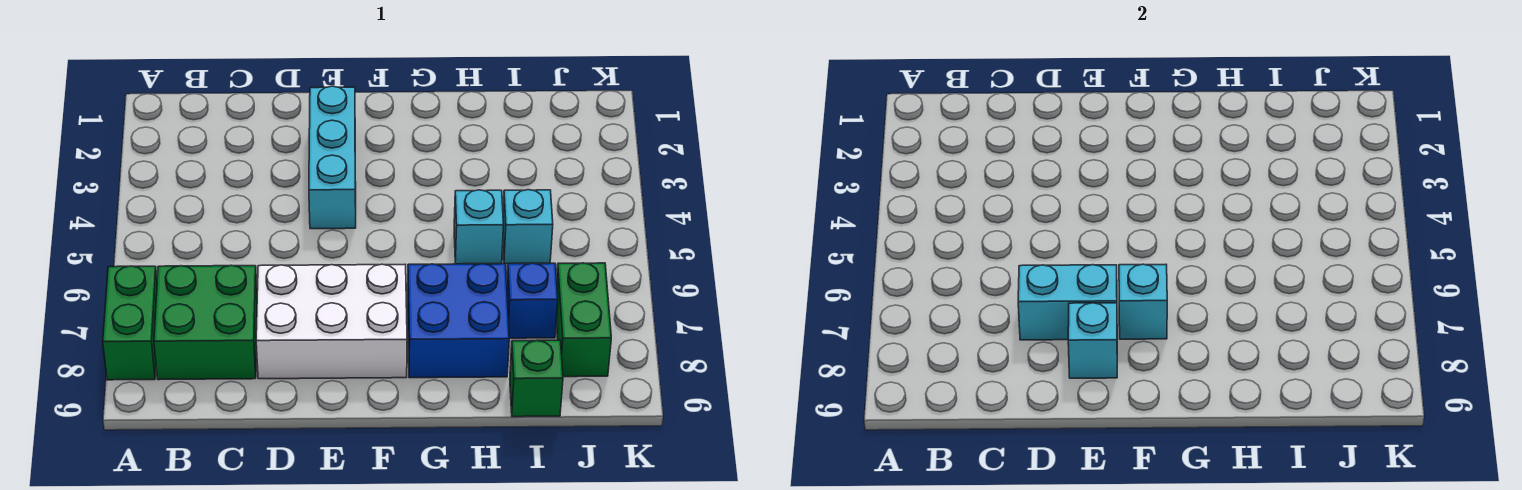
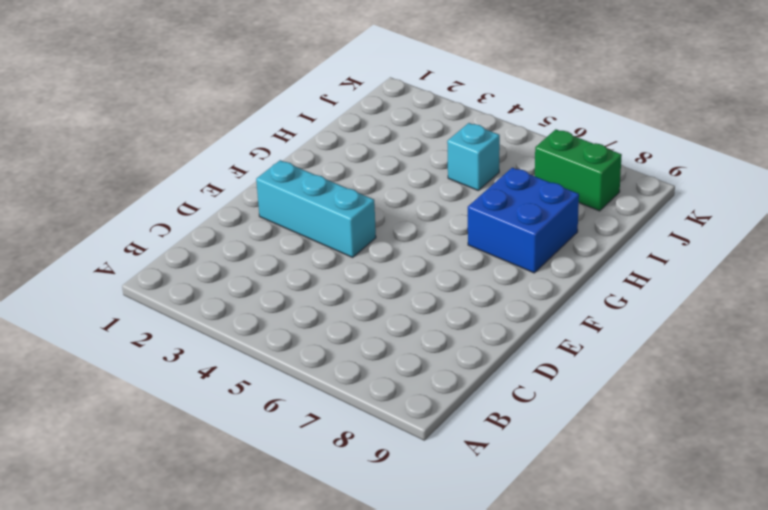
none -> green 1x2 brick [103,266,157,380]
none -> green 2x2 brick [154,265,257,380]
none -> white 2x3 brick [256,264,407,379]

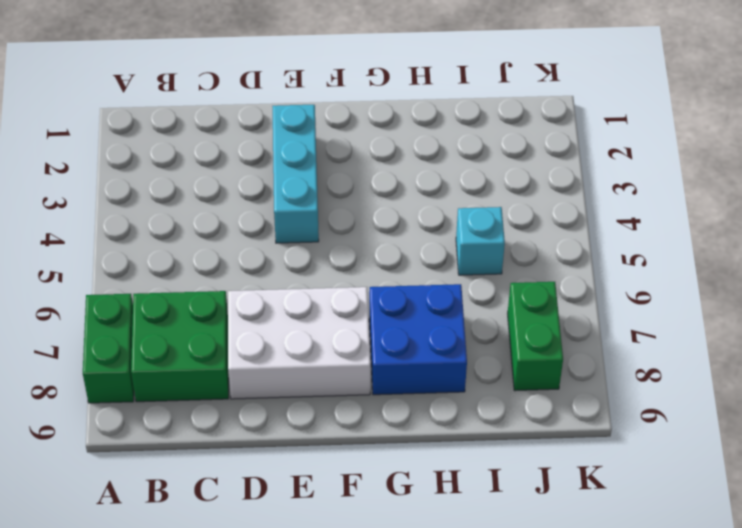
none -> cyan 1x1 brick [454,190,504,264]
none -> blue 1x1 brick [507,263,558,338]
none -> green 1x1 brick [510,340,563,417]

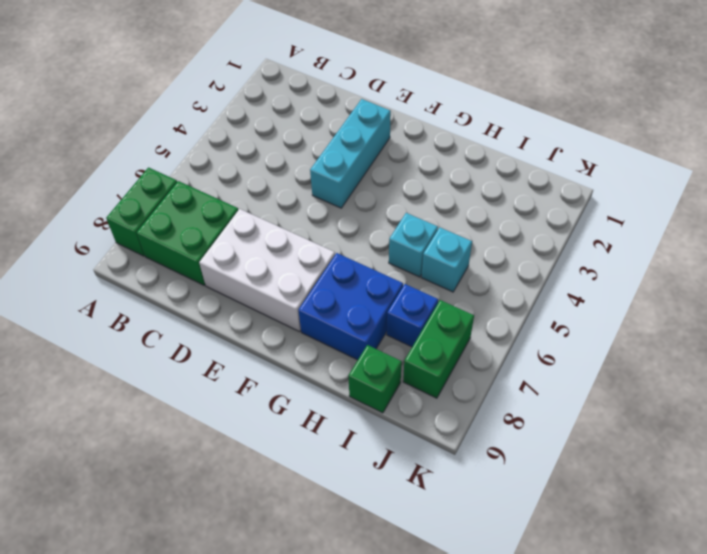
none -> cyan 1x2 brick [1018,265,1117,340]
none -> cyan 1x1 brick [1068,303,1117,378]
none -> cyan 1x1 brick [1119,264,1167,339]

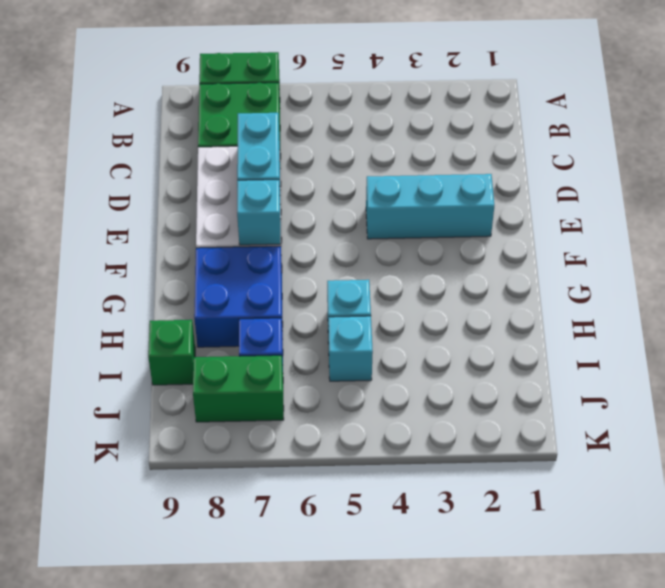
none -> cyan 1x1 brick [1068,303,1117,378]

